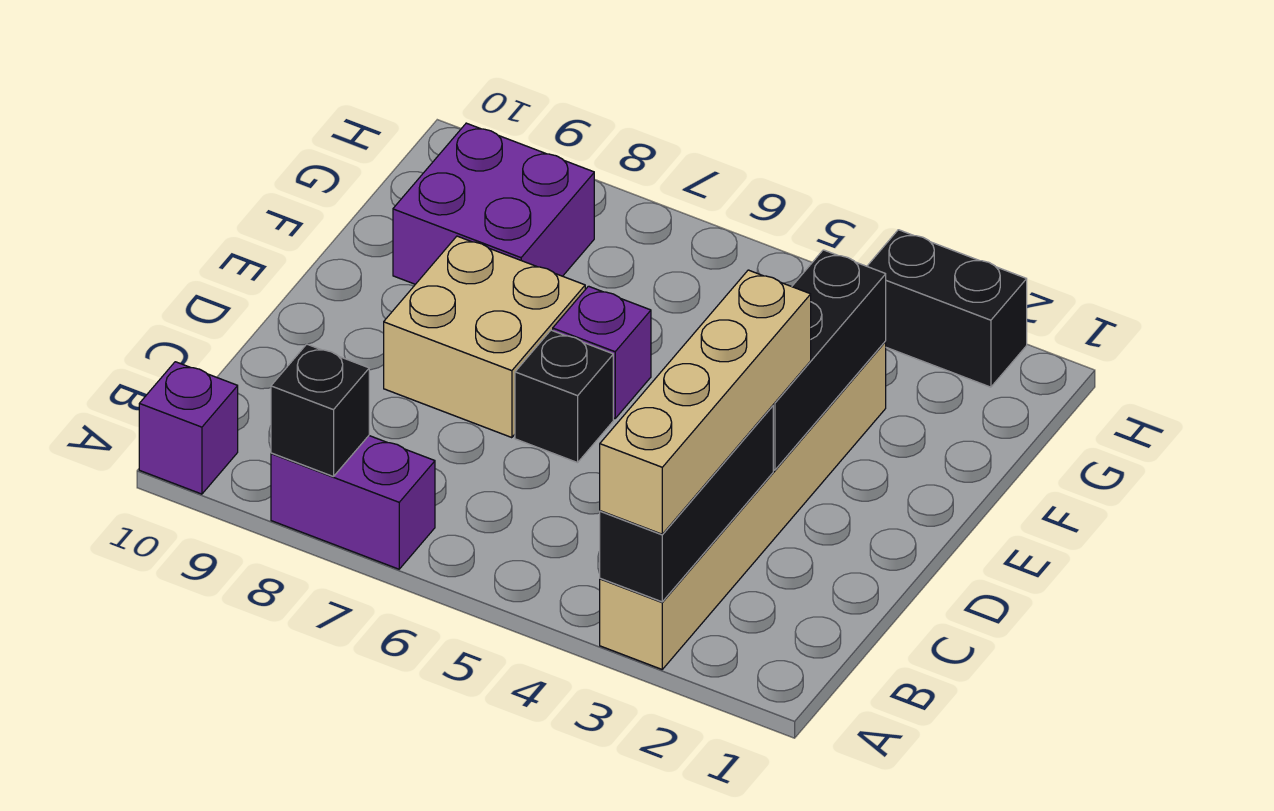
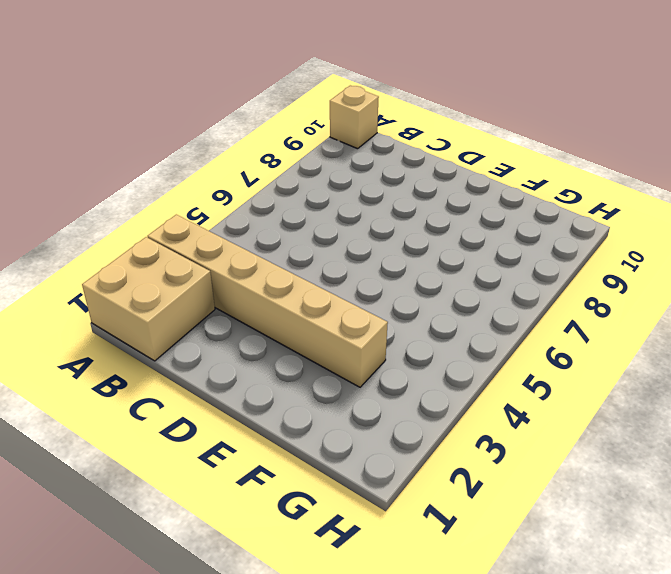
tan 2x2 brick [82,237,215,361] -> tan 2x2 brick moved to [384,236,585,438]
tan 1x1 brick [330,86,379,149] -> purple 1x1 brick [139,362,238,494]
none -> purple 1x2 brick [271,436,435,569]
none -> black 1x1 brick [515,330,613,463]
none -> purple 1x1 brick [553,286,651,419]

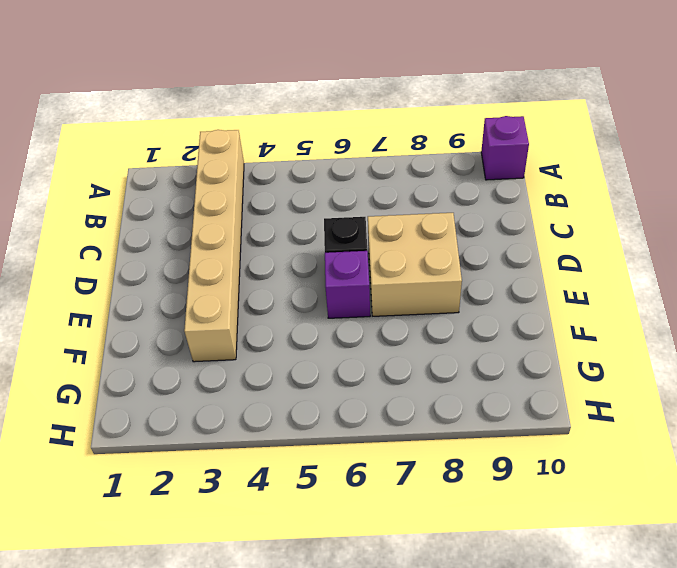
none -> purple 1x2 brick [271,436,435,569]
none -> purple 2x2 brick [393,123,594,284]
none -> black 1x2 brick [867,230,1027,387]

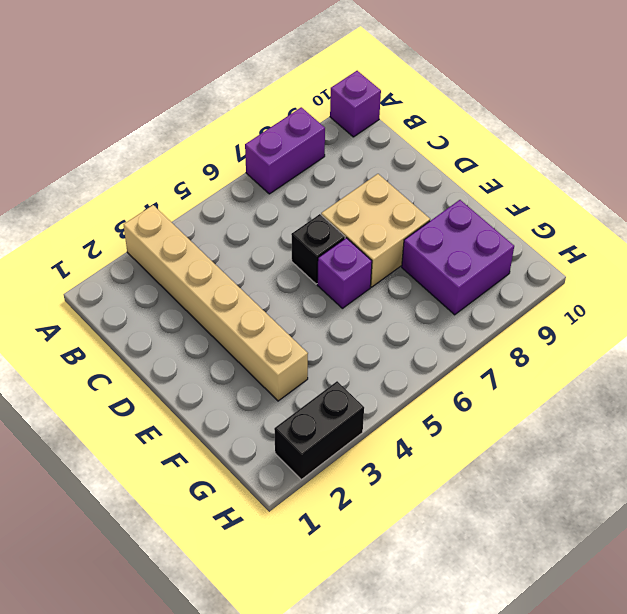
none -> black 1x3 brick [600,406,773,602]
none -> black 1x1 brick [271,344,369,477]
none -> black 1x3 brick [773,250,886,470]

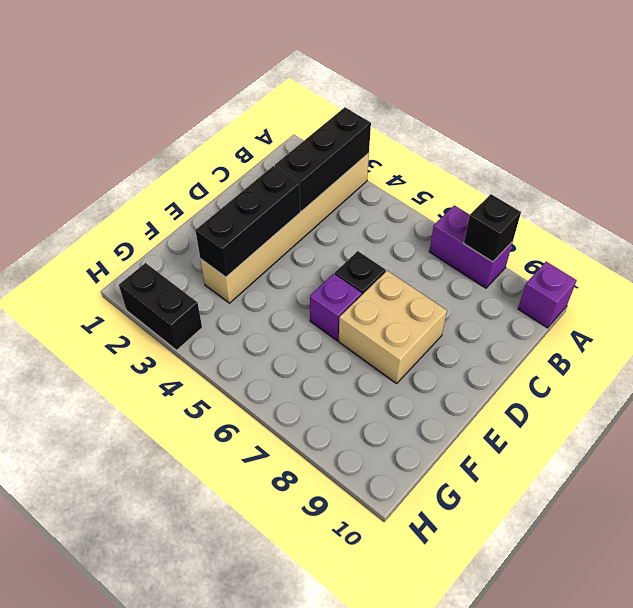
none -> purple 2x2 brick [393,123,594,284]
none -> tan 1x4 brick [600,270,811,534]

